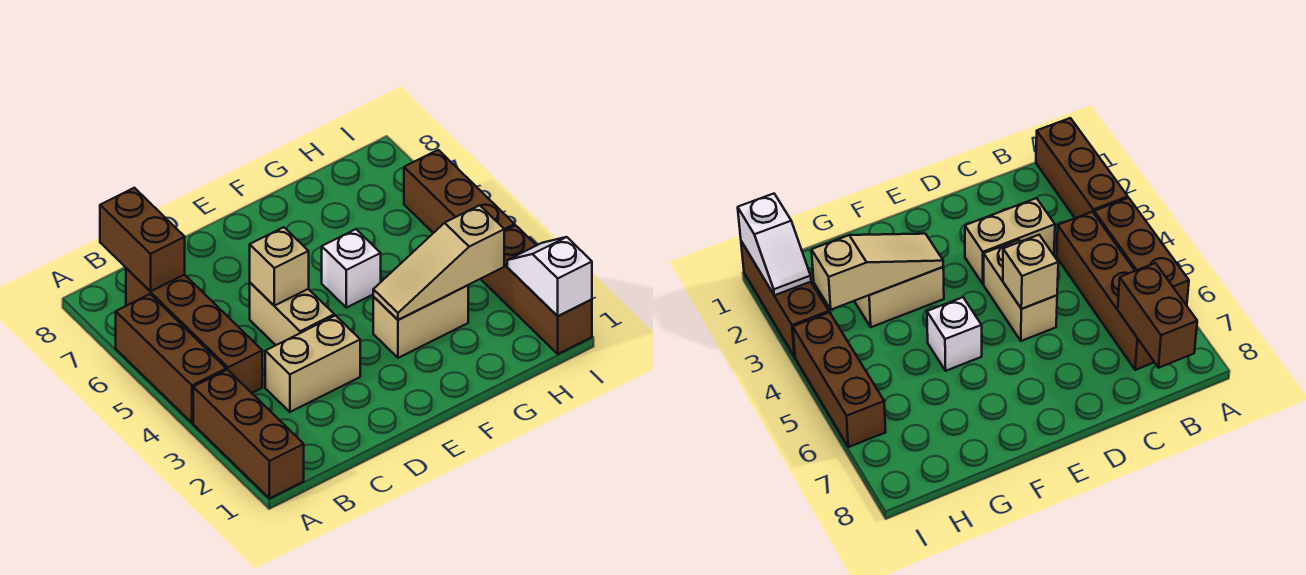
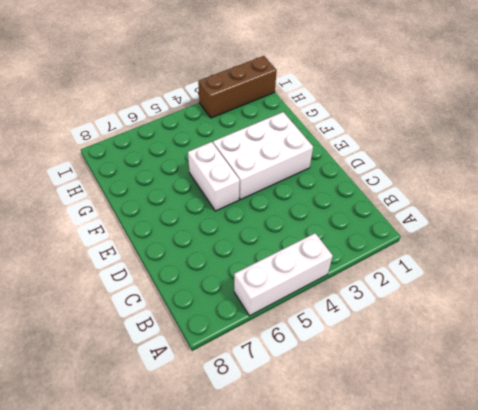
white 1x3 brick [234,233,333,316] -> brown 1x3 brick [116,294,226,423]
white 2x3 brick [213,112,313,200] -> tan 1x2 brick [373,285,468,358]
white 1x2 brick [188,142,240,211] -> white 1x1 brick [322,229,381,308]
none -> brown 1x3 brick [193,370,304,499]
none -> brown 1x4 brick [126,268,262,393]
none -> tan 1x2 brick [265,316,360,412]

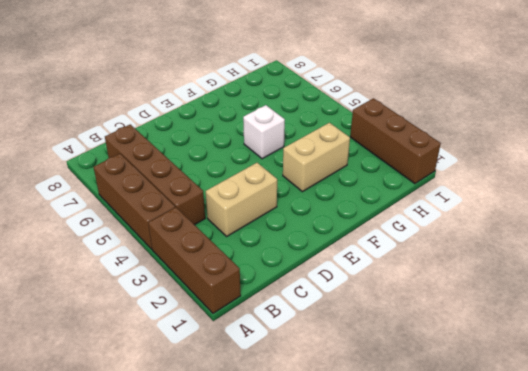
none -> tan 1x2 brick [250,283,334,345]
none -> brown 1x3 brick [404,150,515,233]
none -> brown 1x2 brick [100,188,185,291]

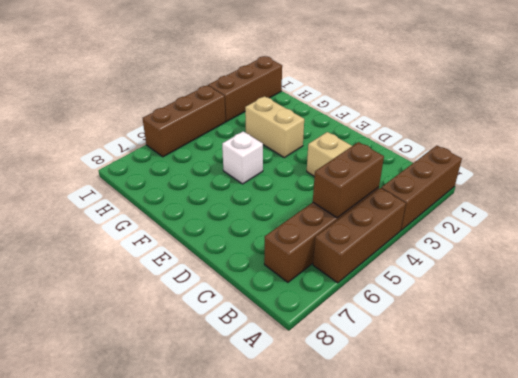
brown 1x2 brick [313,142,384,218] -> brown 1x2 brick moved to [100,188,185,291]
none -> tan 1x2 brick [250,283,334,345]
none -> tan 1x1 brick [250,227,309,306]
none -> tan 1x3 slope [373,205,504,320]

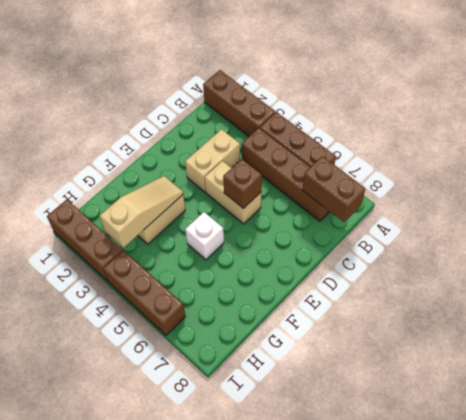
brown 1x1 brick [223,159,262,209] -> tan 1x1 brick [250,227,309,306]
none -> white 1x2 slope [507,237,592,316]

